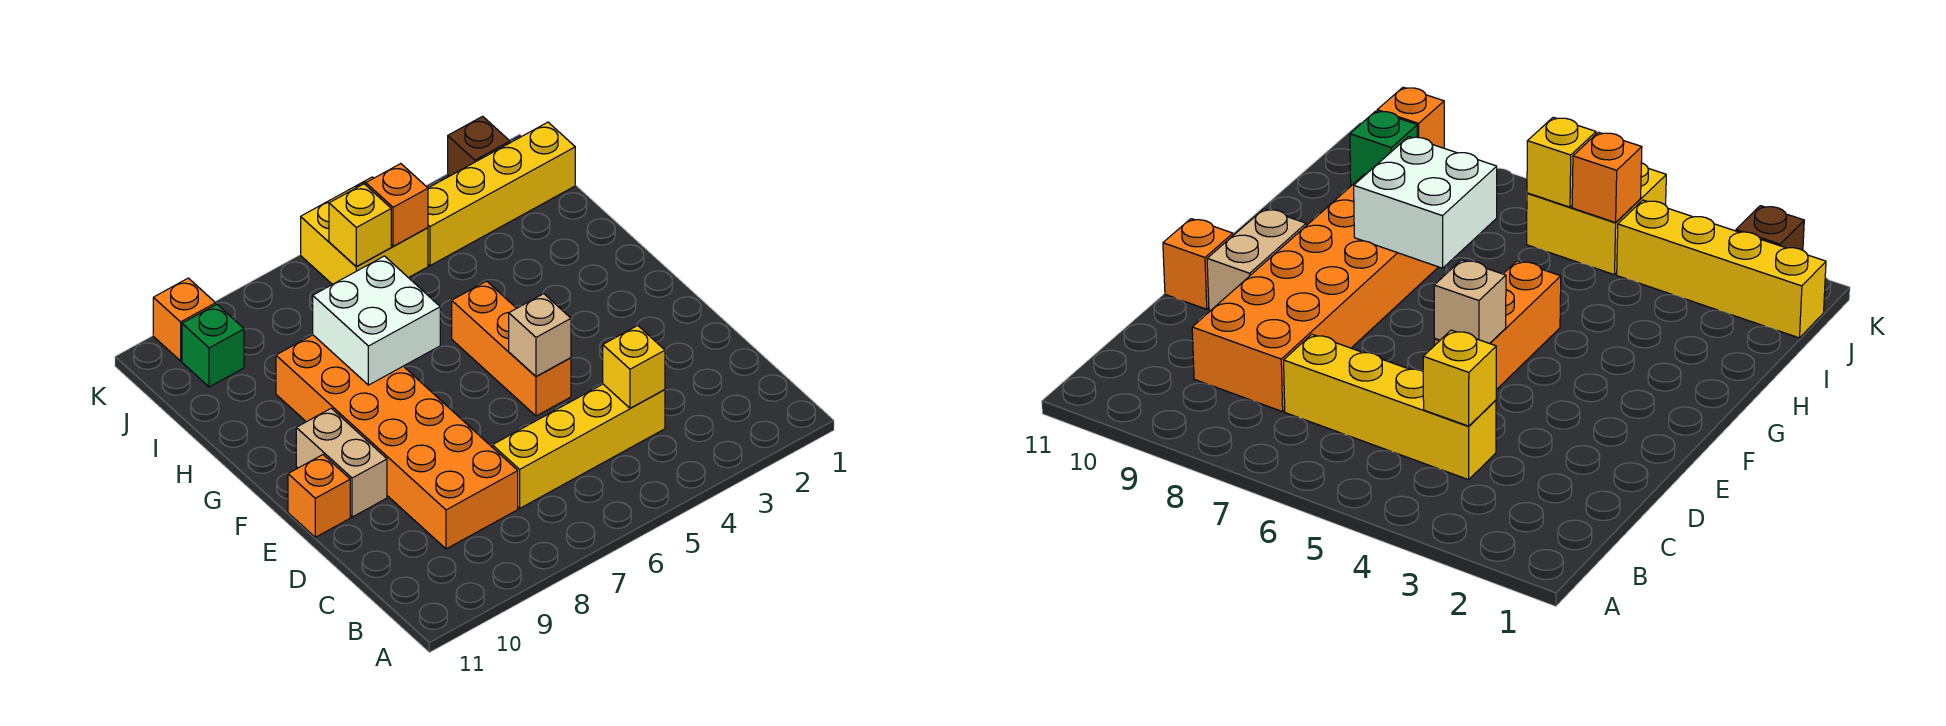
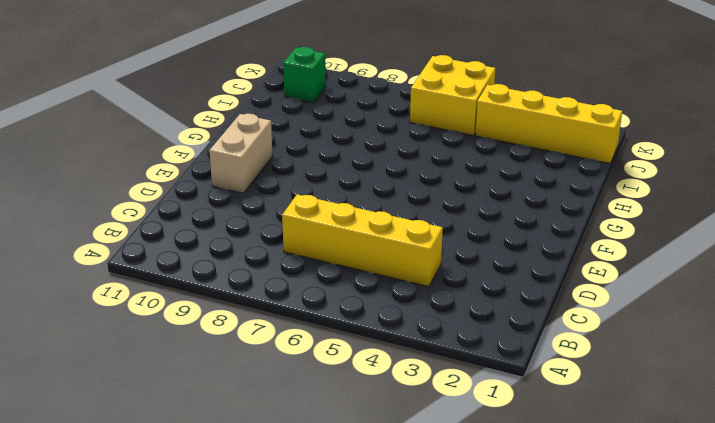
none -> orange 2x6 brick [276,335,518,549]
none -> orange 1x3 brick [452,281,571,416]
none -> orange 1x1 brick [288,455,350,537]

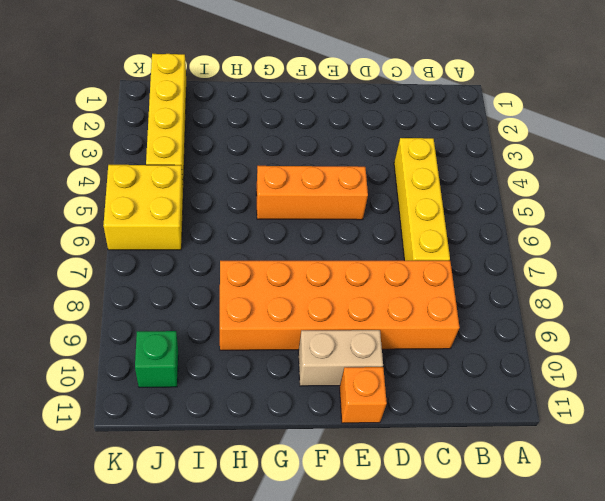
none -> brown 1x1 brick [448,116,510,176]
none -> orange 1x1 brick [153,278,216,361]
none -> yellow 1x1 brick [603,326,665,408]

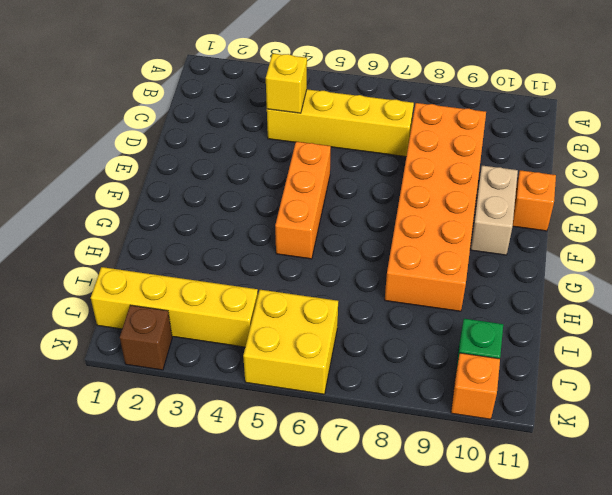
none -> tan 1x1 brick [509,294,571,377]
none -> white 2x2 brick [313,256,440,385]
none -> orange 1x1 brick [366,164,428,246]

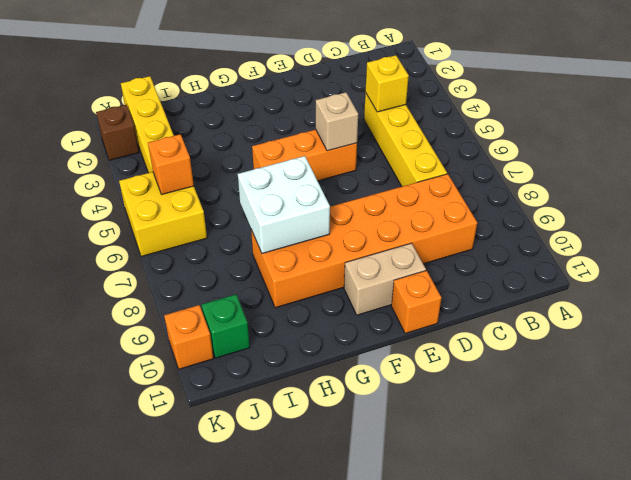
none -> yellow 1x1 brick [329,184,391,267]

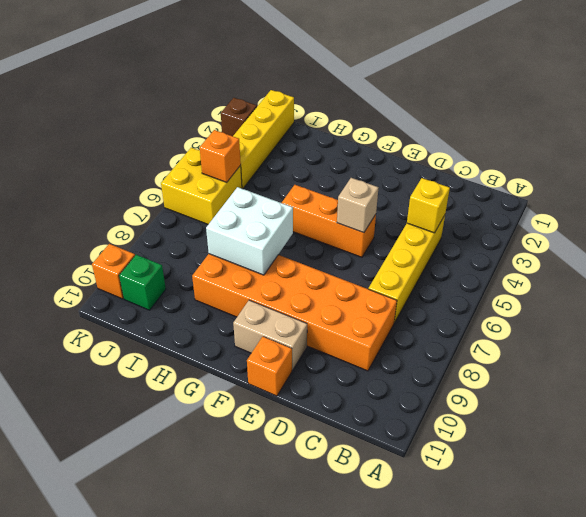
none -> yellow 1x1 brick [329,184,391,267]

